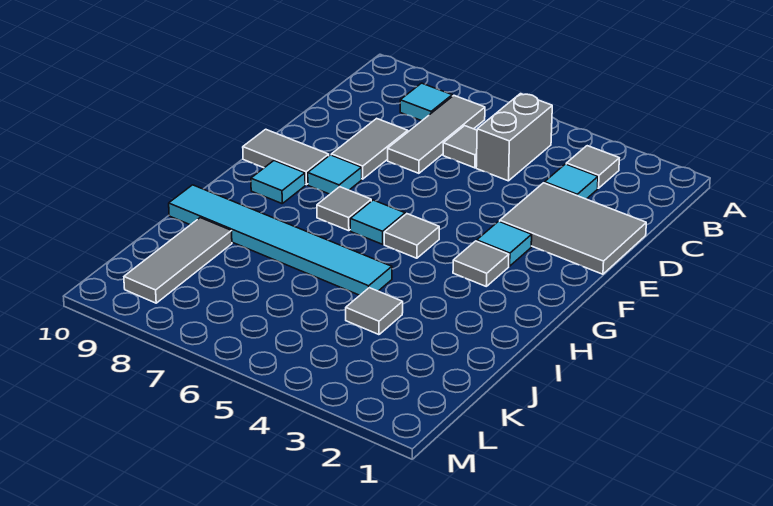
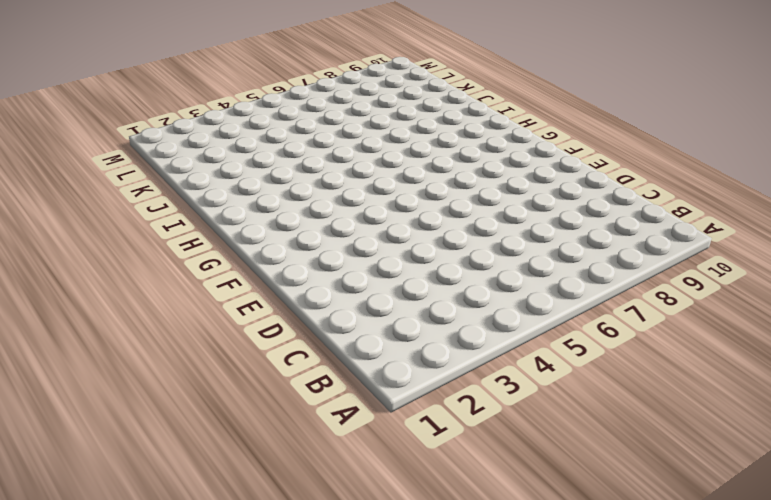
none -> grey 1x1 tile [566,146,619,188]
none -> grey 1x2 brick [476,94,552,181]
none -> grey 1x3 tile [388,96,485,173]

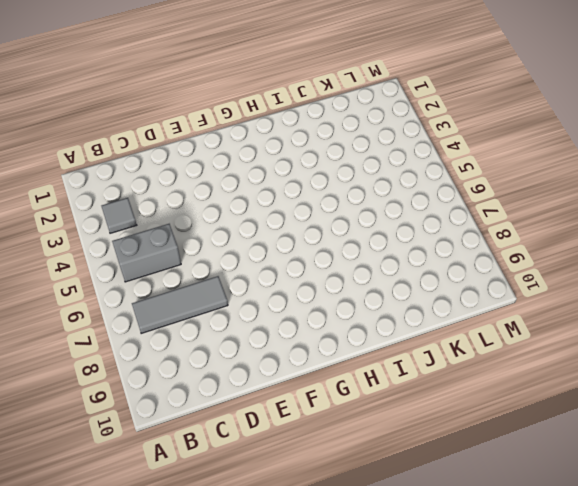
none -> cyan 1x1 tile [400,83,452,121]
none -> cyan 1x1 tile [545,164,598,199]
none -> grey 1x1 tile [443,126,477,168]

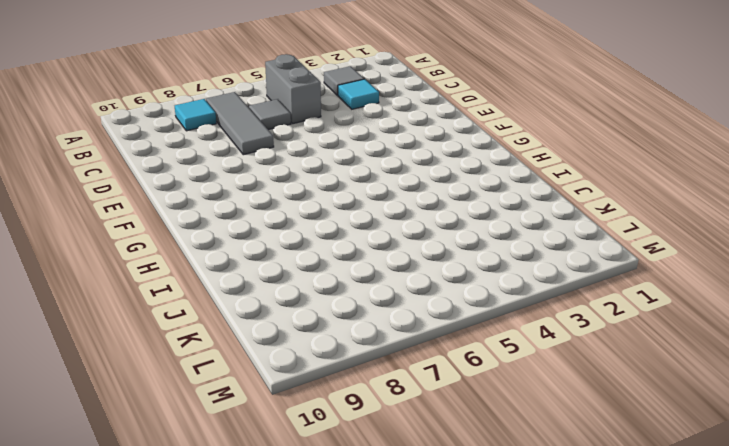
none -> grey 2x3 tile [500,183,646,274]
none -> grey 1x2 tile [331,118,408,179]
none -> cyan 1x1 tile [477,221,532,266]

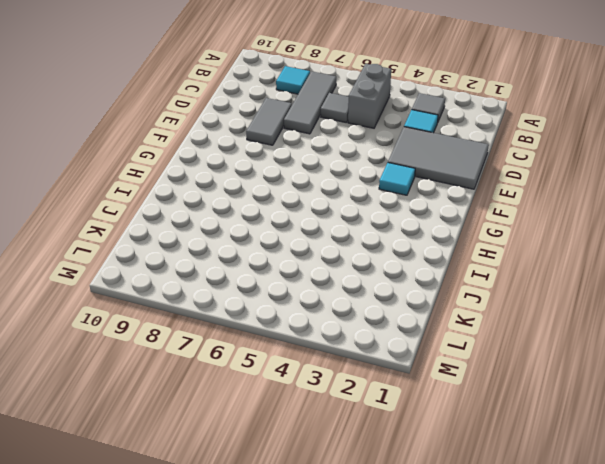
none -> cyan 1x1 tile [308,155,362,194]
none -> grey 1x2 tile [243,129,329,185]
none -> grey 1x1 tile [453,241,509,286]

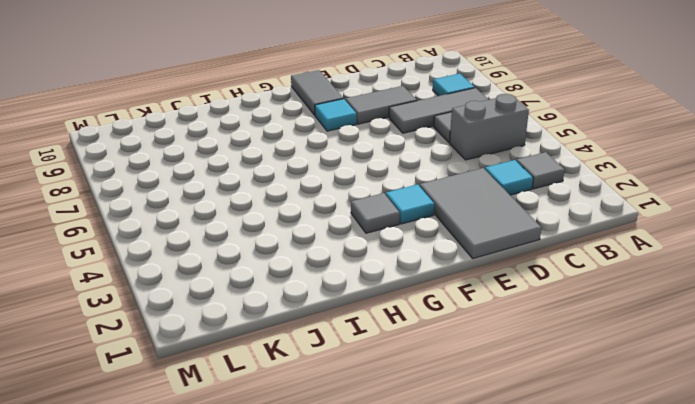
none -> grey 1x1 tile [384,214,439,258]
none -> cyan 1x1 tile [350,200,405,244]
none -> grey 1x1 tile [317,187,371,231]

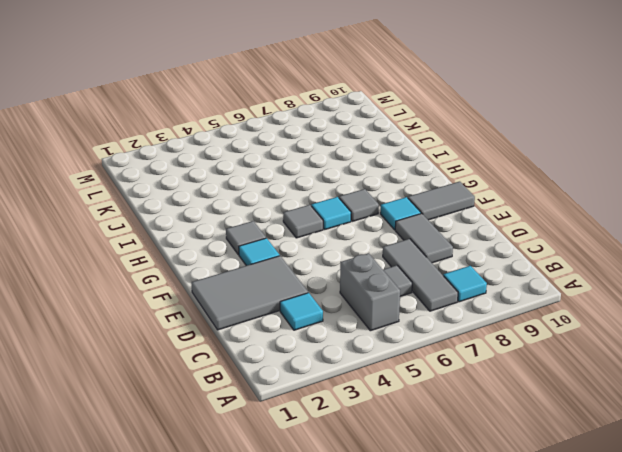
none -> grey 1x1 tile [566,146,619,188]
none -> cyan 1x1 tile [251,161,305,203]
none -> cyan 1x6 tile [169,185,392,295]

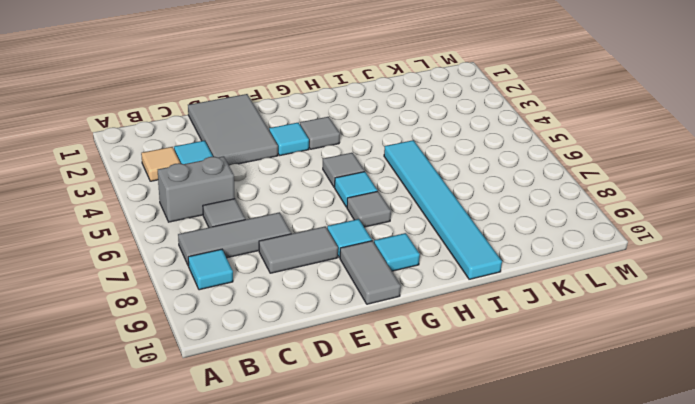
tan 1x1 tile [141,147,180,181] -> grey 1x1 tile [566,146,619,188]
none -> grey 1x1 tile [346,288,403,335]
none -> grey 1x3 tile [124,218,232,303]

